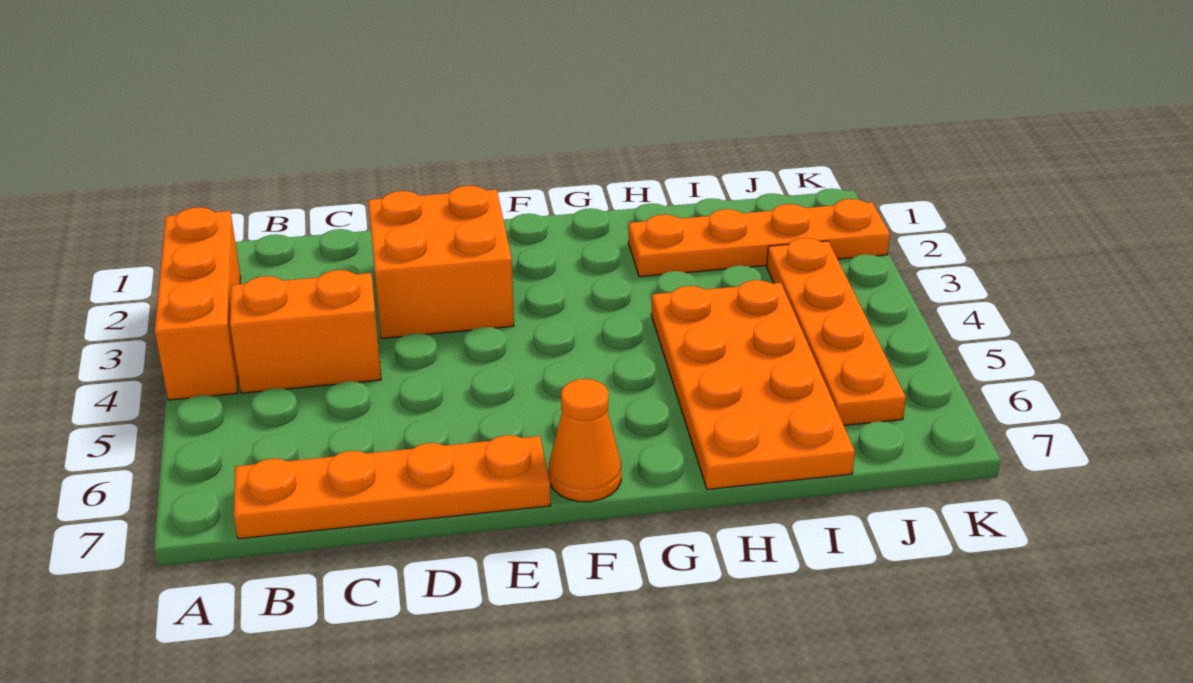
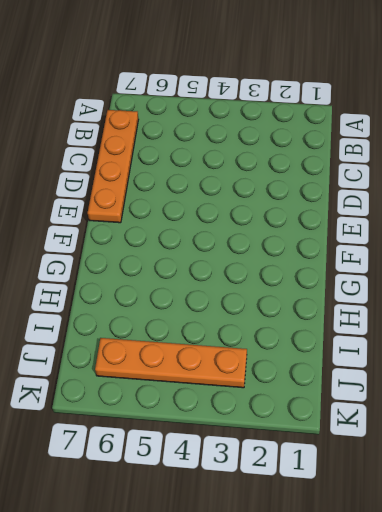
none -> orange 1x3 brick [155,207,241,400]
none -> orange 1x2 brick [230,270,381,393]

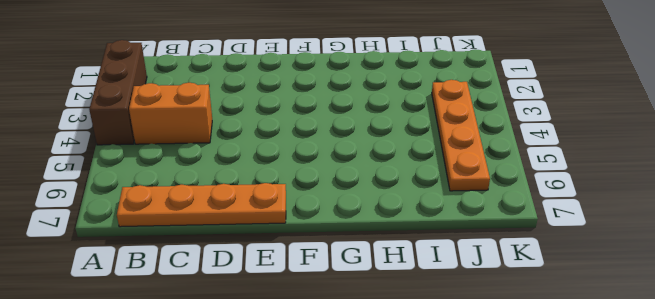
brown 1x3 brick [89,40,147,145] -> orange 1x3 brick [155,207,241,400]
none -> orange 2x2 brick [368,186,514,338]
none -> orange 1x1 cone [549,379,621,502]

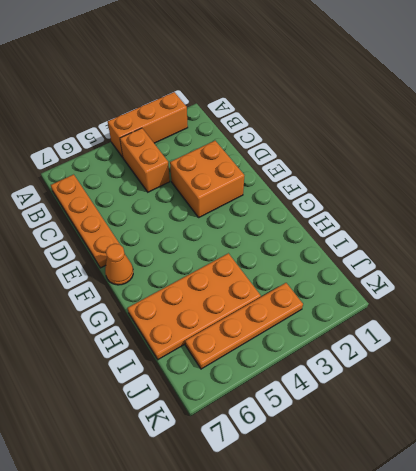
none -> orange 1x4 plate [628,199,890,277]

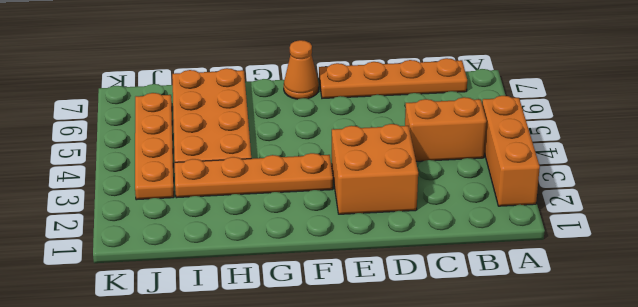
orange 1x4 plate [175,153,333,198] -> orange 1x4 plate moved to [628,199,890,277]

